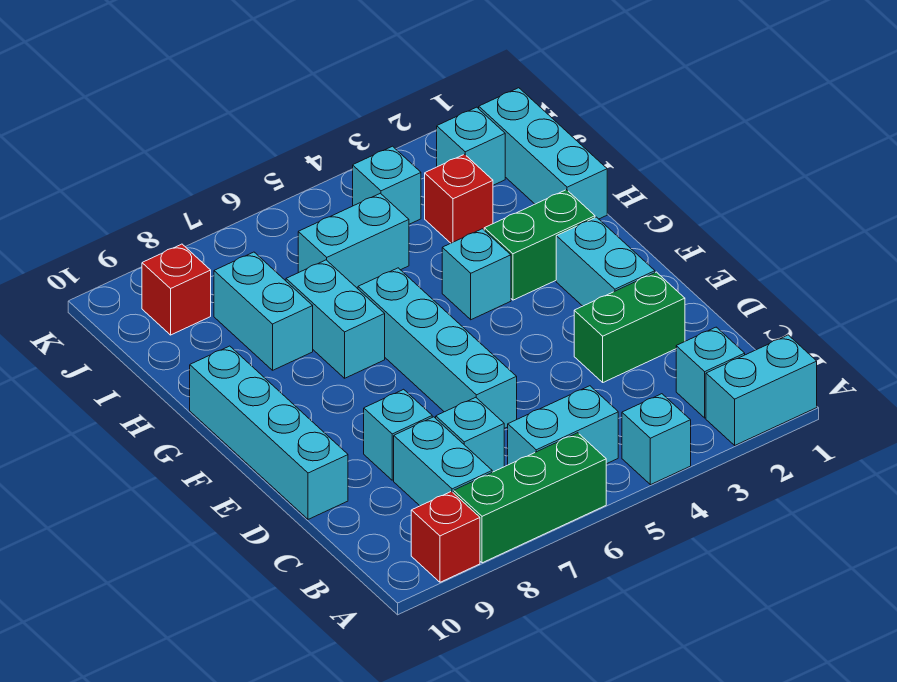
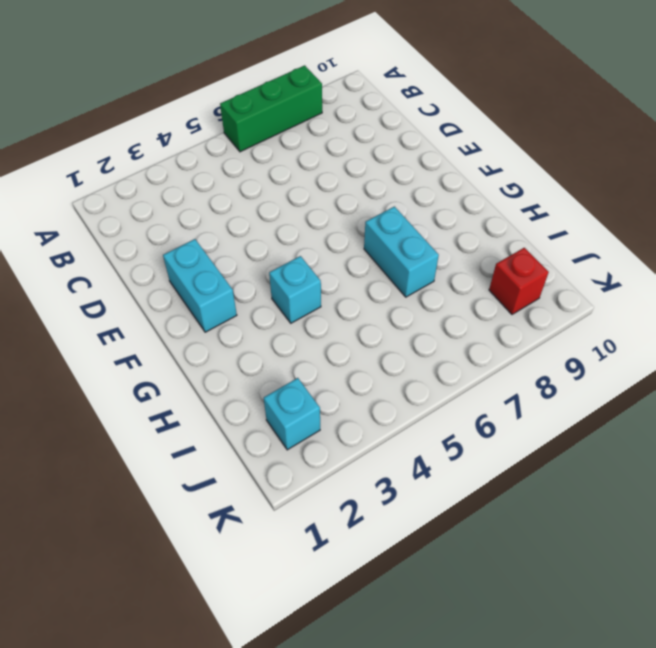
none -> cyan 1x2 brick [706,335,817,445]
none -> cyan 1x1 brick [622,394,691,485]
none -> red 1x1 brick [411,491,480,582]

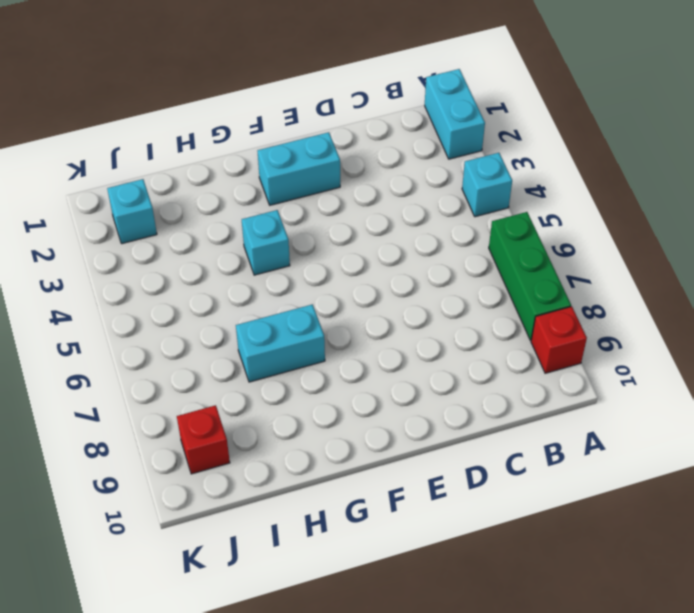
none -> cyan 1x1 brick [676,327,745,418]
none -> cyan 1x2 brick [508,386,618,465]
none -> cyan 1x2 brick [394,417,492,506]

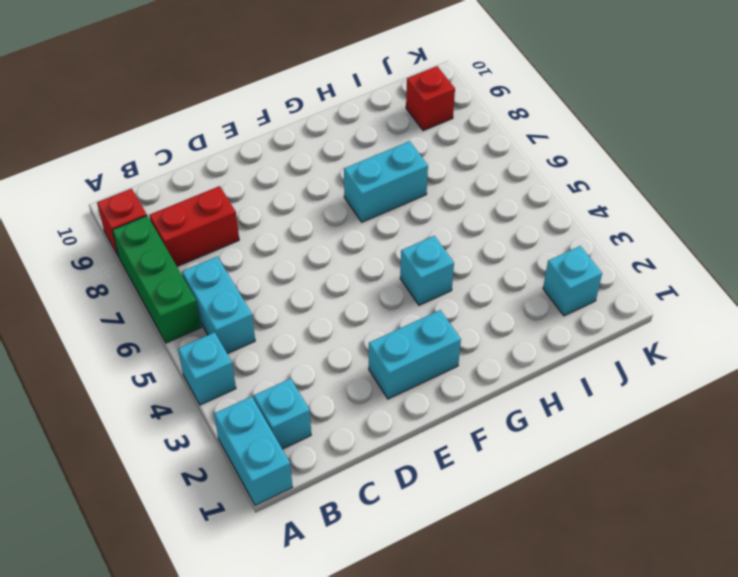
red 1x2 brick [149,186,239,267] -> cyan 1x2 brick [394,417,492,506]
none -> cyan 1x1 brick [436,397,504,472]
none -> green 1x2 brick [574,272,685,382]
none -> cyan 1x4 brick [358,268,517,428]

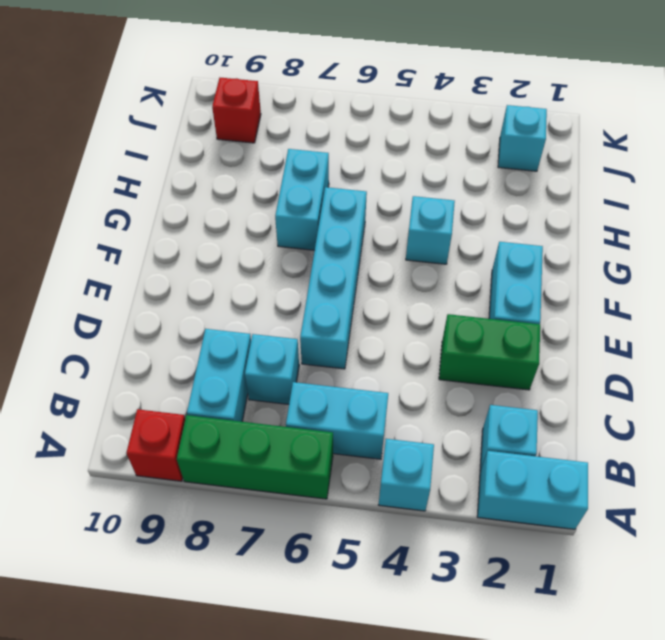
none -> cyan 1x1 brick [364,389,432,480]
none -> cyan 1x4 brick [190,346,348,519]
none -> green 1x2 brick [484,190,595,300]

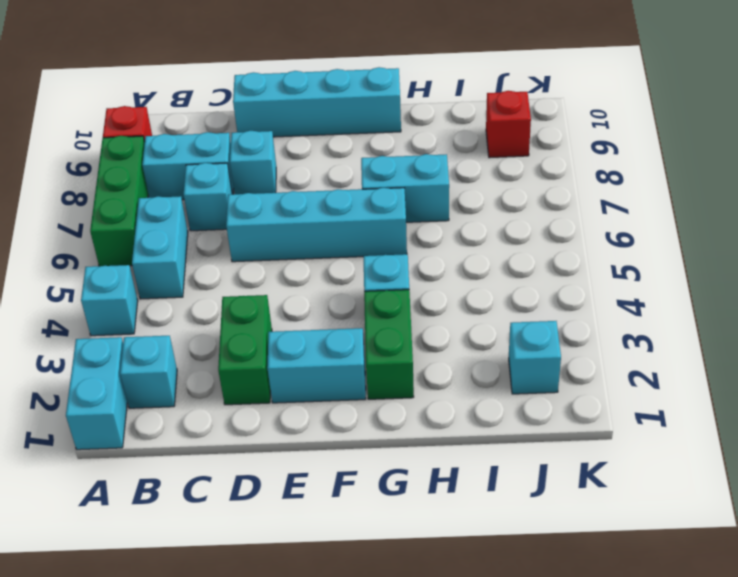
none -> cyan 1x3 brick [479,88,607,219]
none -> cyan 1x2 brick [214,252,313,370]
none -> red 1x1 brick [425,154,493,243]

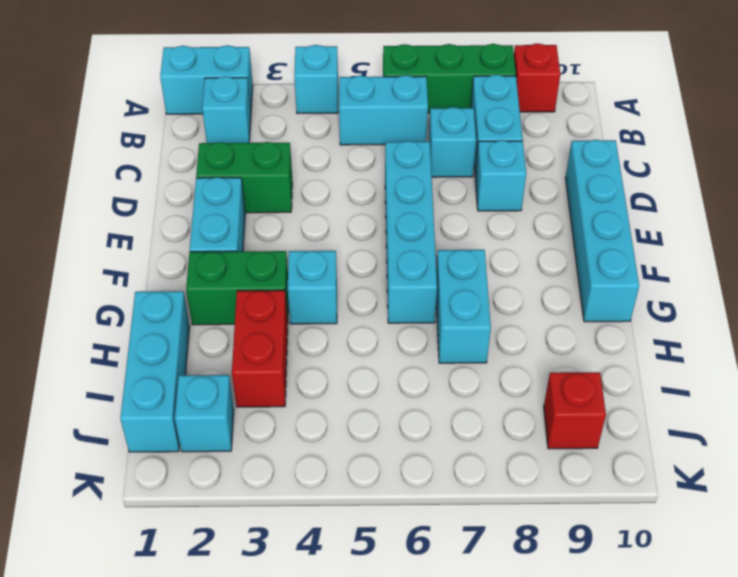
red 1x2 brick [232,290,288,407] -> red 1x1 brick [425,154,493,243]
none -> cyan 1x2 brick [214,252,313,370]
none -> cyan 1x2 brick [298,193,409,289]
none -> cyan 1x1 brick [353,146,421,224]

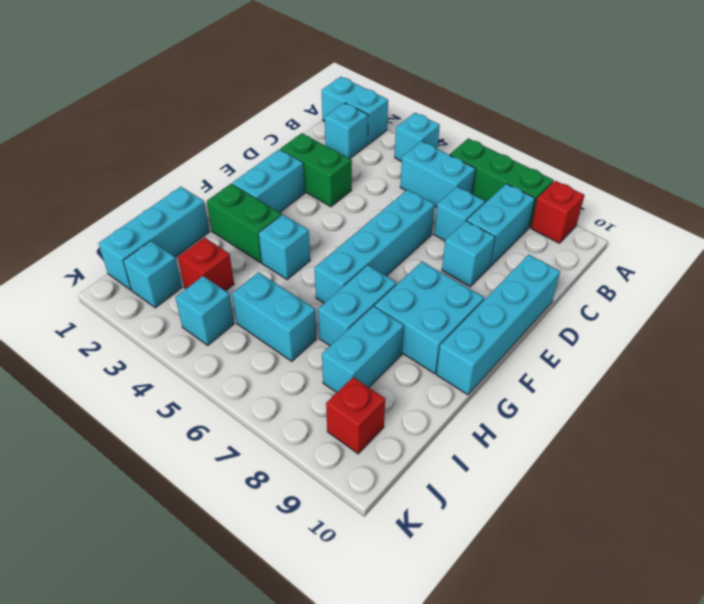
cyan 2x2 brick [375,262,484,374] -> none

